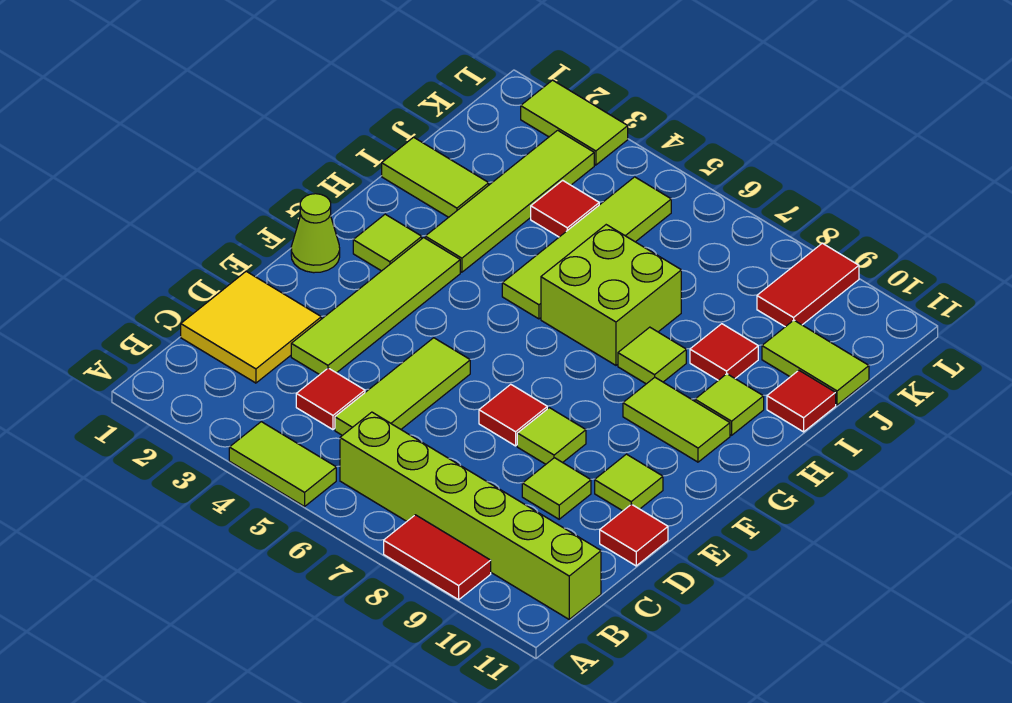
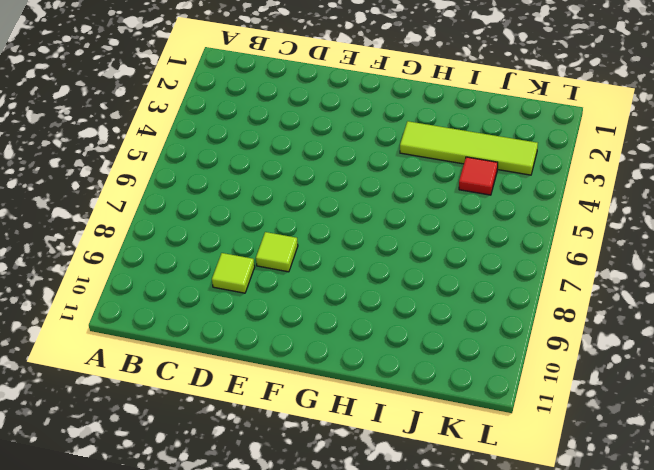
none -> lime 1x2 tile [229,422,336,507]
none -> red 1x2 tile [384,515,491,600]
none -> lime 1x6 brick [340,412,601,619]

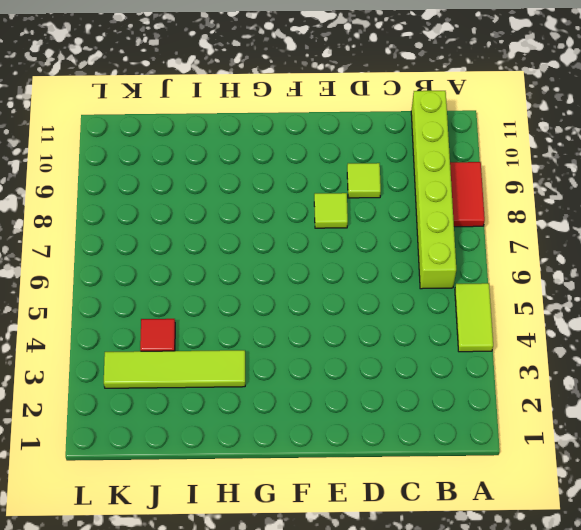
none -> yellow 2x2 tile [181,271,321,383]
none -> red 1x1 tile [296,368,365,430]
none -> lime 1x3 tile [335,338,470,435]

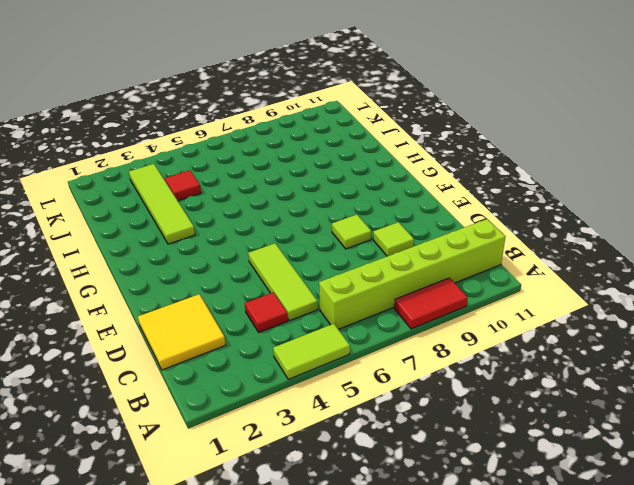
none -> lime 1x4 tile [291,238,460,375]
none -> red 1x1 tile [600,504,668,566]
none -> red 1x1 tile [479,384,547,446]

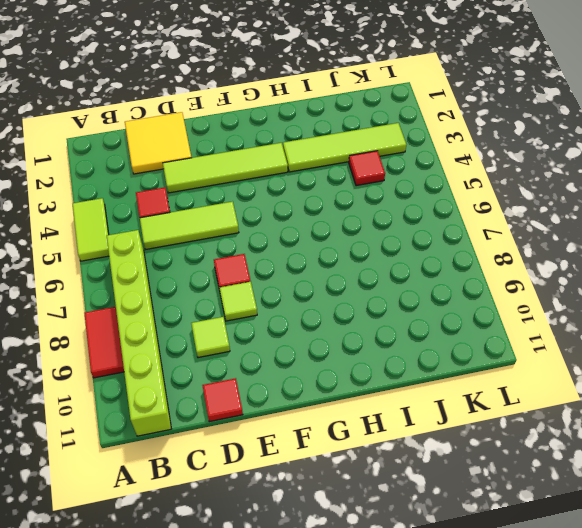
none -> lime 1x1 tile [595,454,663,511]
none -> lime 1x1 cone [291,194,340,273]
none -> lime 1x1 tile [353,214,422,271]

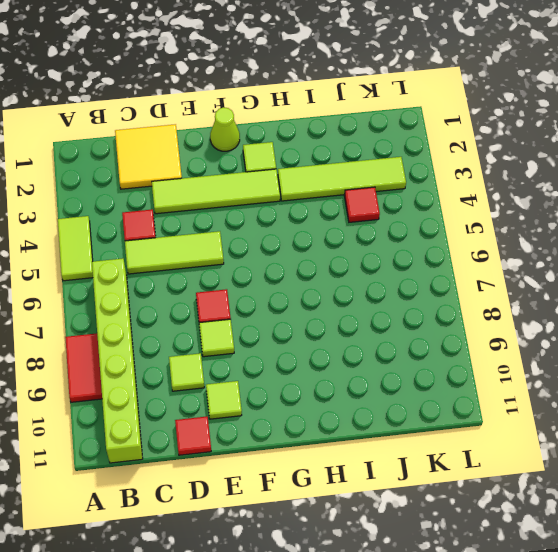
none -> lime 1x2 tile [623,377,730,462]
none -> lime 1x4 tile [502,177,671,319]
none -> lime 2x2 brick [541,225,681,365]

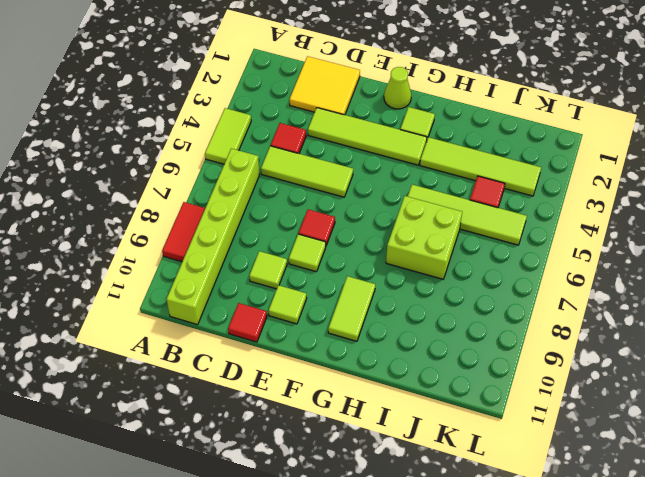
none -> lime 1x1 tile [618,327,686,384]
none -> lime 1x1 tile [695,374,764,435]
none -> lime 1x2 tile [382,137,489,217]

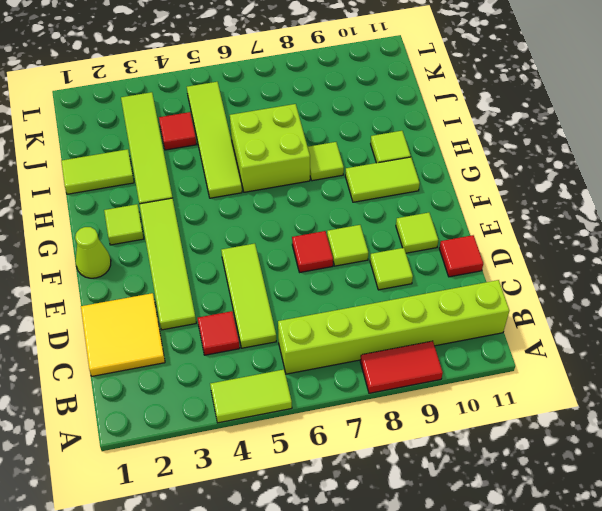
none -> red 1x1 tile [690,324,758,380]
none -> red 1x1 tile [767,370,836,432]
none -> lime 1x2 tile [762,320,869,405]

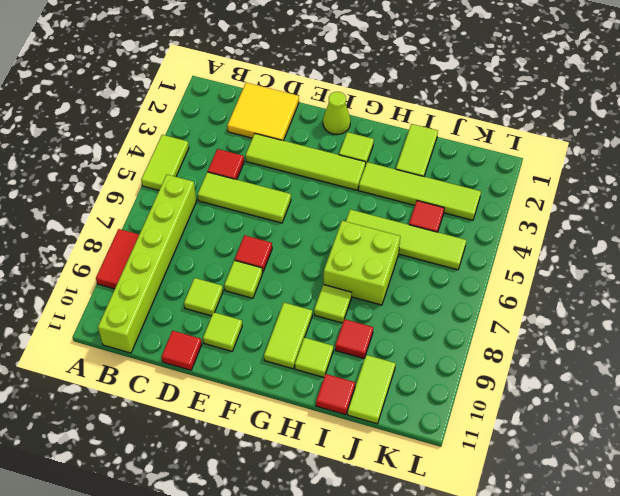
none -> red 1x2 tile [757,243,859,327]
none -> lime 1x2 tile [521,80,628,165]

